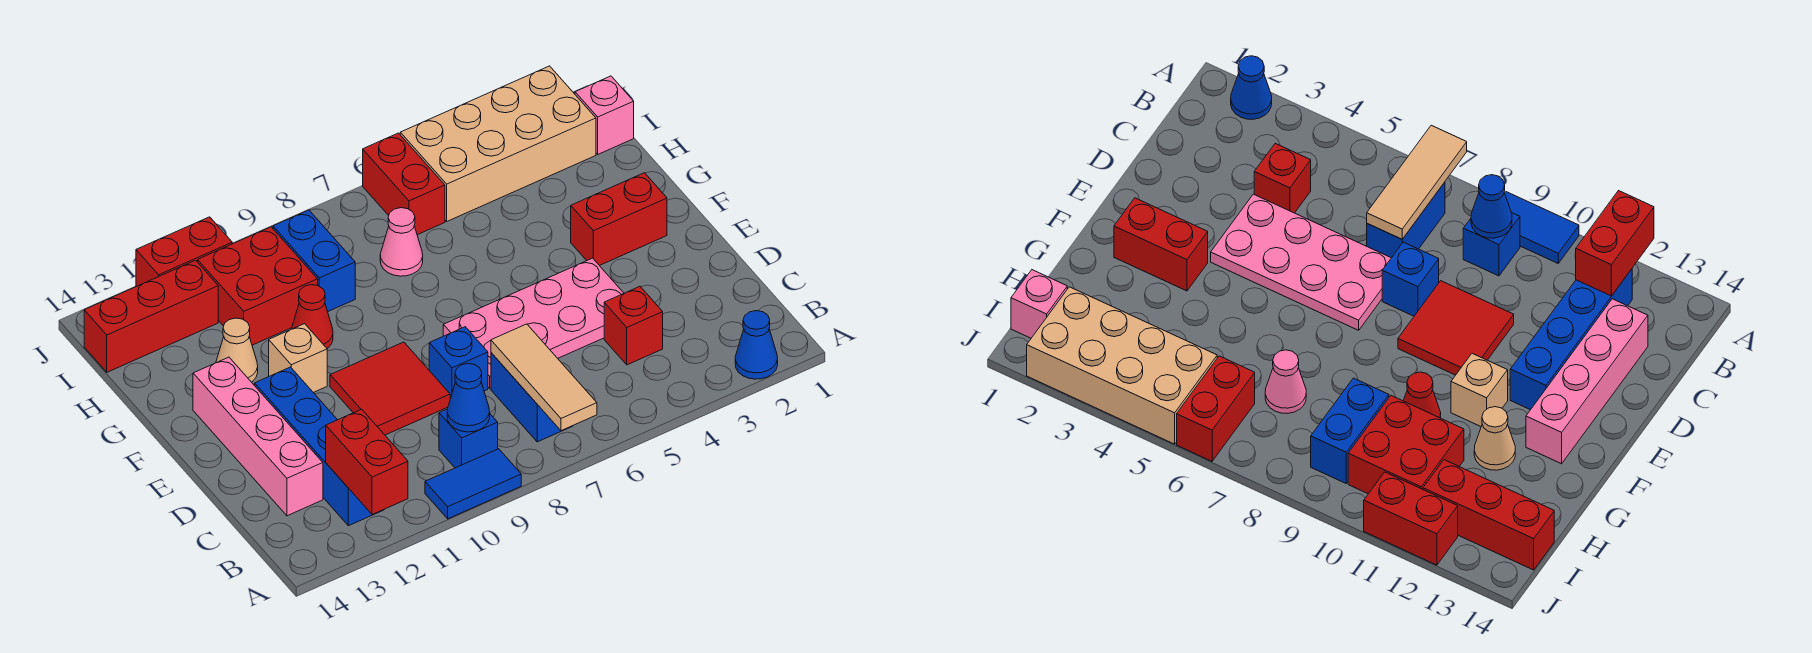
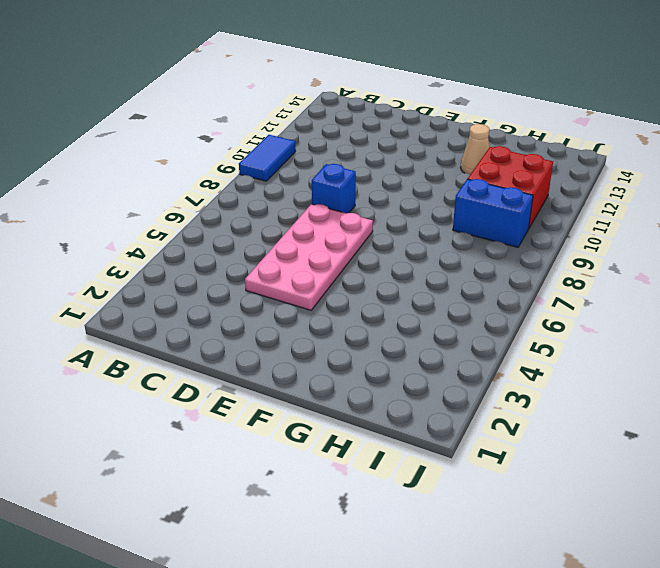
none -> blue 1x1 cone [735,311,778,379]
none -> blue 1x2 brick [491,353,572,442]
none -> blue 1x1 brick [439,409,498,468]

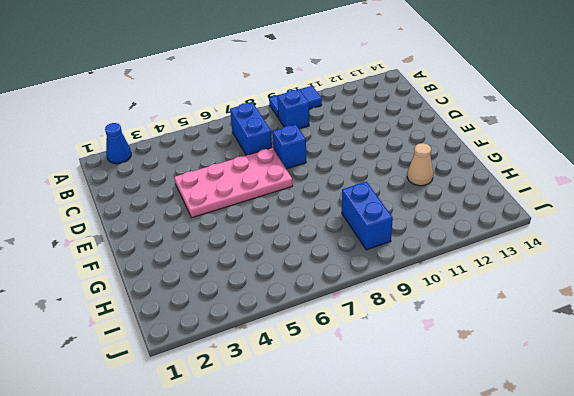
none -> blue 1x4 brick [255,367,383,526]
none -> red 1x1 brick [604,287,663,365]
none -> pink 1x4 brick [193,357,323,516]

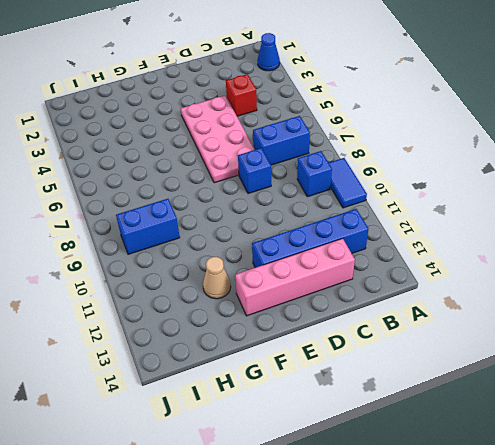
none -> red 2x2 tile [330,342,450,435]
none -> red 1x2 brick [571,173,667,266]
none -> tan 1x1 brick [269,324,327,393]

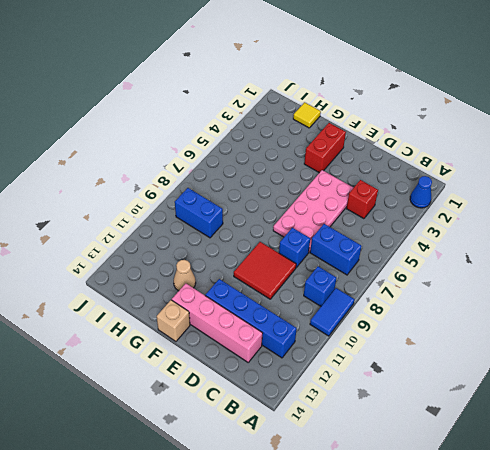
tan 1x1 brick [157,300,190,341] -> tan 1x1 brick moved to [269,324,327,393]
yellow 1x1 tile [293,102,321,128] -> none
none -> red 1x1 cone [292,285,333,348]
none -> pink 1x1 cone [380,208,423,276]
none -> red 2x2 brick [198,227,318,345]

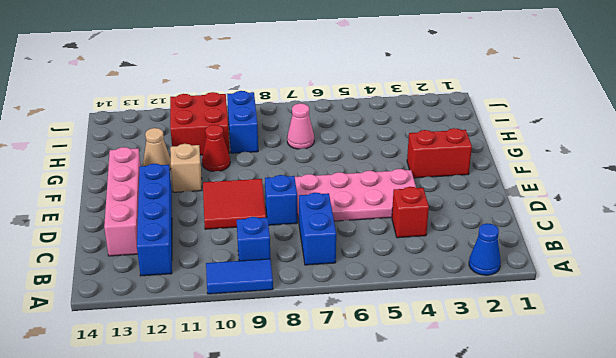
none -> pink 1x1 brick [575,76,634,154]
none -> tan 2x4 brick [400,66,596,221]
none -> red 1x2 brick [363,133,445,235]

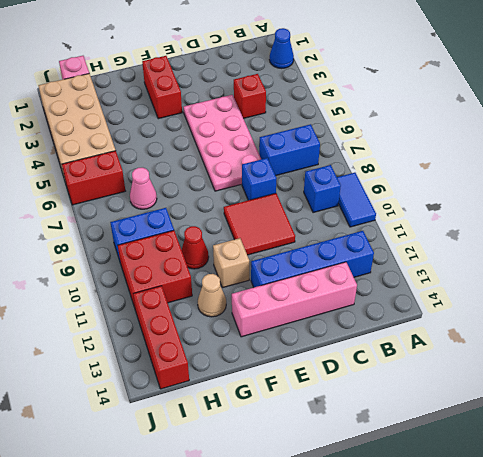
none -> red 1x2 brick [136,217,232,287]
none -> tan 1x3 tile [491,324,597,431]
none -> red 1x2 brick [326,409,408,515]

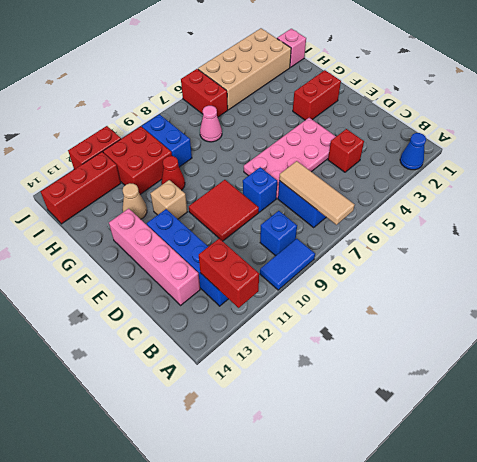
none -> blue 1x1 cone [447,363,490,432]

